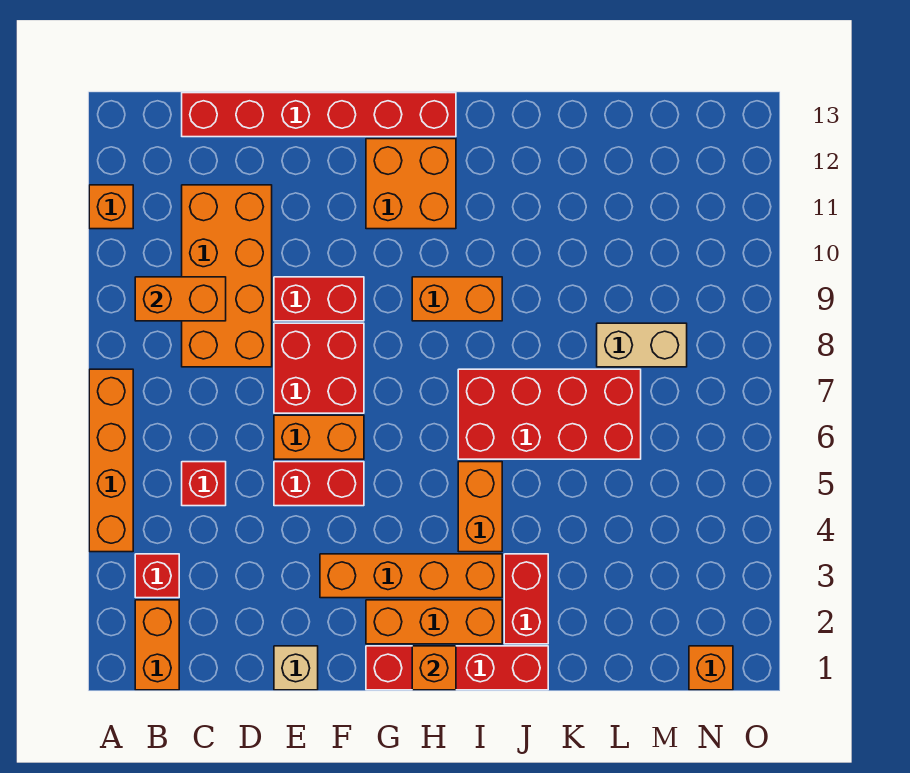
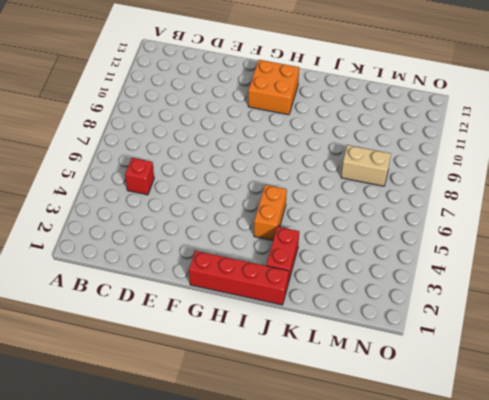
none -> orange 1x4 brick [89,369,133,552]
none -> orange 1x1 brick [89,185,133,229]
none -> orange 1x2 brick [135,600,179,690]

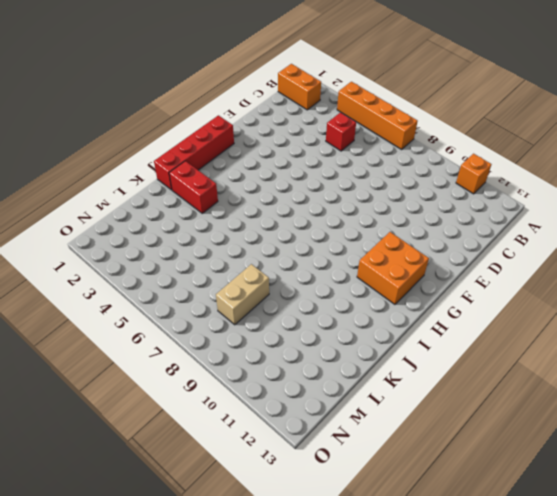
none -> red 1x1 brick [135,554,179,598]
none -> orange 2x4 brick [182,185,272,367]
none -> red 1x6 brick [182,93,456,137]

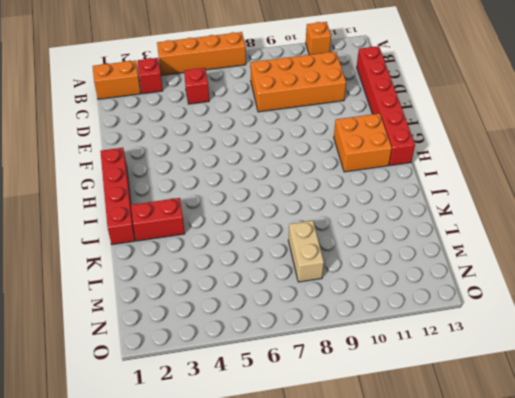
none -> tan 1x1 brick [274,646,318,690]
none -> red 1x2 brick [274,462,364,506]
none -> orange 1x2 brick [274,415,364,459]

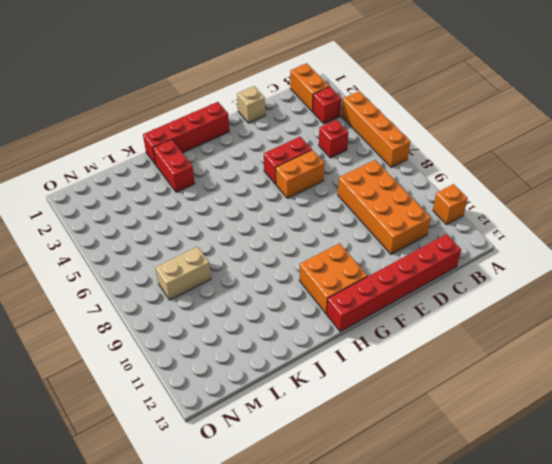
none -> red 2x2 brick [274,323,364,413]
none -> red 1x2 brick [274,277,364,321]
none -> orange 1x4 brick [320,554,502,598]

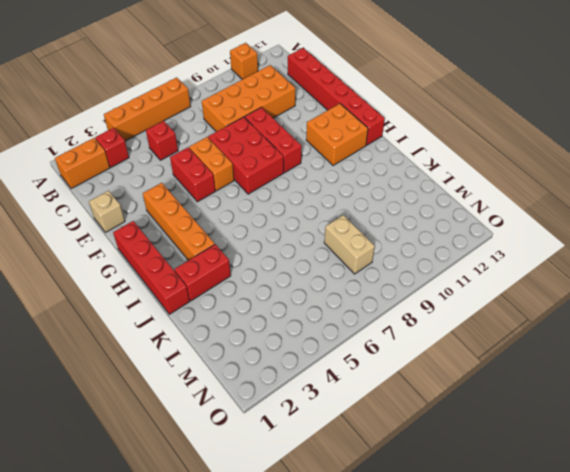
red 2x3 brick [208,117,284,194] -> red 2x2 brick [274,323,364,413]
red 1x3 brick [245,107,302,173] -> red 1x2 brick [274,277,364,321]
none -> orange 1x3 brick [366,600,502,644]
none -> orange 1x2 brick [412,277,502,321]
none -> orange 1x2 brick [458,462,502,552]

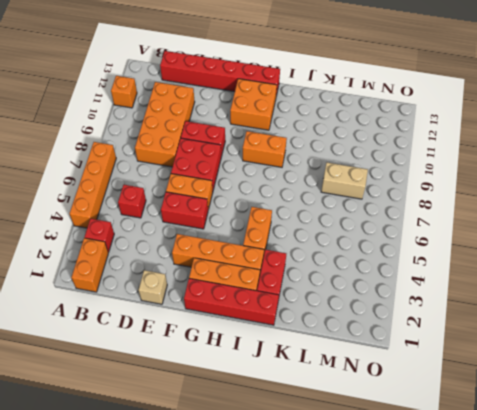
none -> red 2x4 brick [458,369,641,459]
none -> orange 1x1 brick [689,646,733,690]
none -> orange 1x2 brick [135,277,226,321]

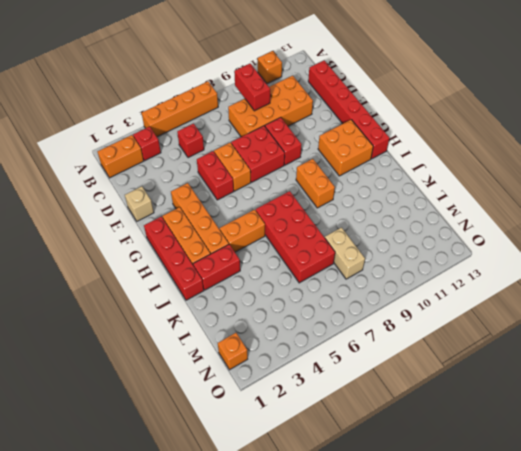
red 1x2 brick [234,64,270,111] -> orange 1x2 brick [135,277,226,321]
none -> orange 1x1 brick [412,646,456,690]

